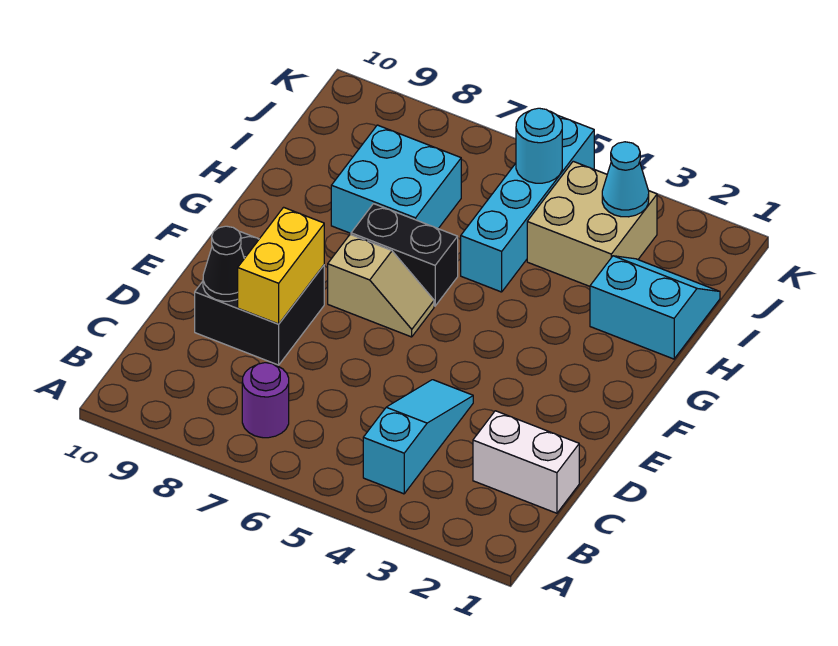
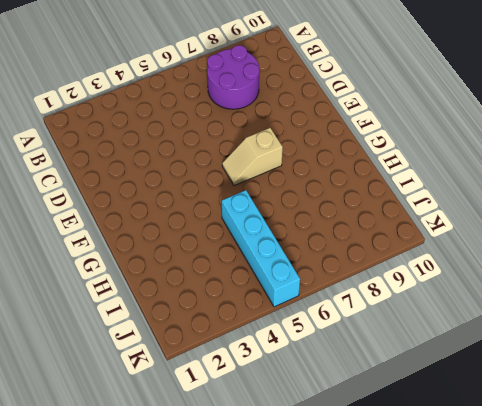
purple 2x2 round brick [207,45,259,109] -> purple 1x1 round brick [242,363,289,438]
none -> cyan 1x3 slope [363,380,473,494]
none -> white 1x2 brick [473,411,579,513]
none -> black 2x2 brick [195,232,324,365]

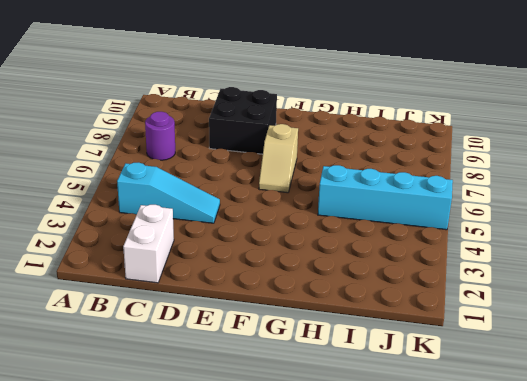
none -> black 1x2 brick [351,204,458,306]
none -> cyan 2x2 slope [590,256,720,359]
none -> cyan 2x2 brick [331,125,461,233]

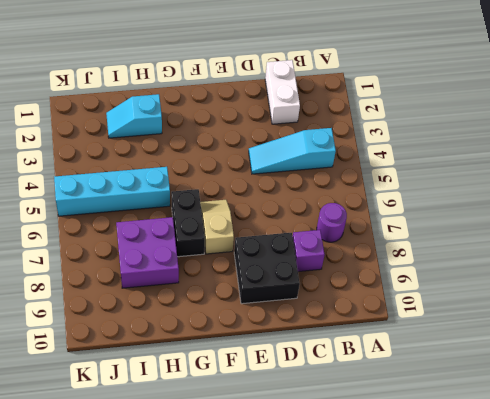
purple 1x1 brick [292,230,324,272] -> none
cyan 1x2 slope [106,94,162,138] -> cyan 2x2 slope [590,256,720,359]
purple 2x2 brick [116,217,179,288] -> cyan 2x2 brick [331,125,461,233]
none -> tan 2x2 brick [527,161,657,286]
none -> yellow 1x2 brick [238,207,324,324]
none -> black 1x1 cone [203,226,244,301]

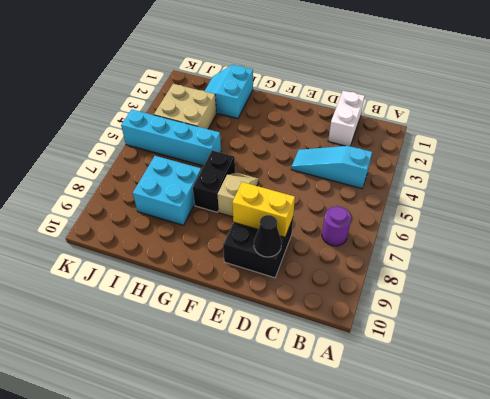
none -> cyan 1x1 cone [602,142,649,217]
none -> cyan 1x1 round brick [516,108,562,183]

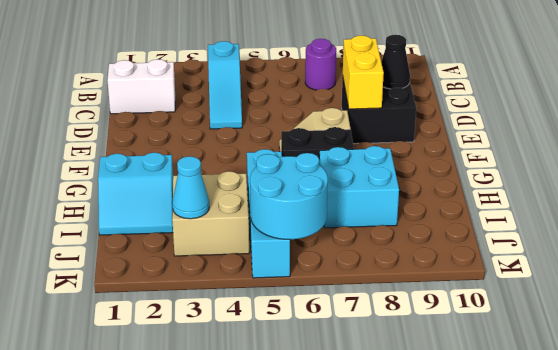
cyan 2x2 round brick [250,153,328,239] -> cyan 1x1 round brick [516,108,562,183]

